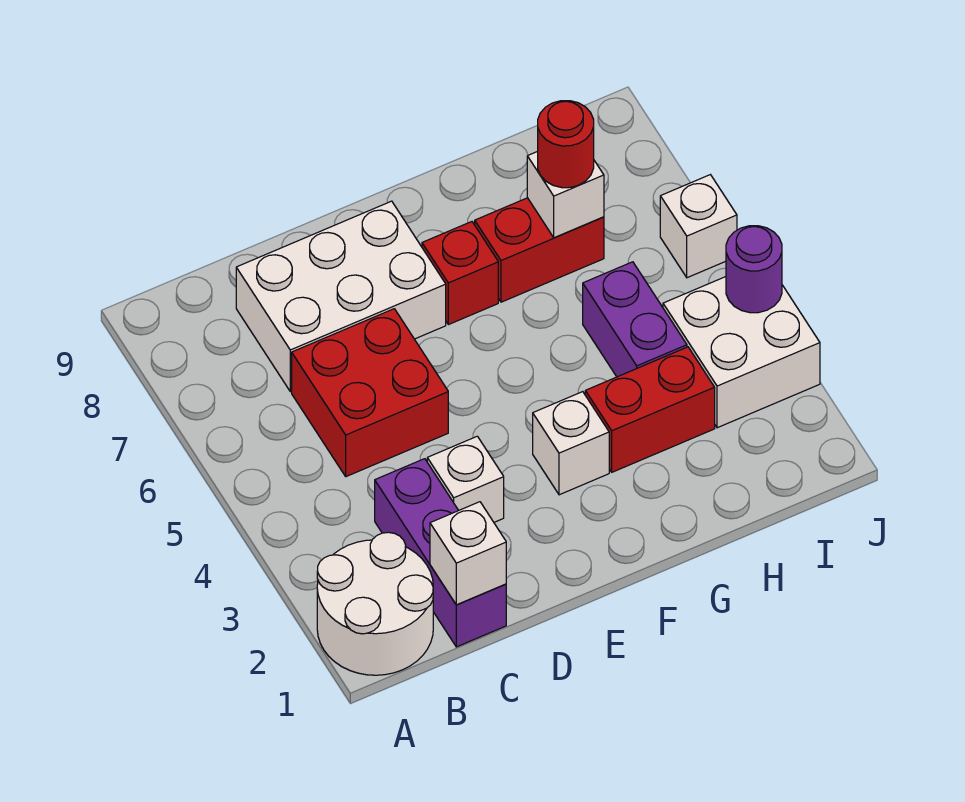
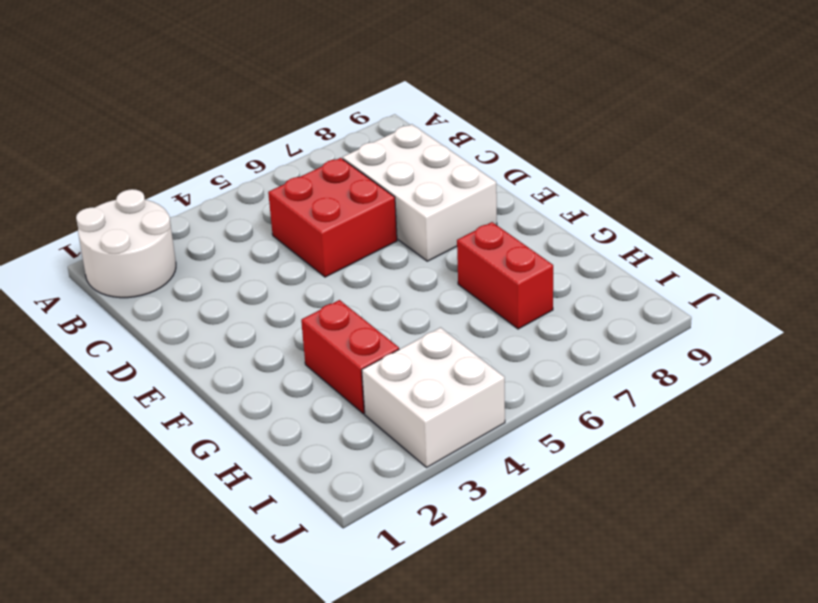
none -> purple 1x3 brick [375,459,506,647]
none -> white 1x1 brick [427,436,504,522]
none -> white 1x1 brick [533,392,609,495]

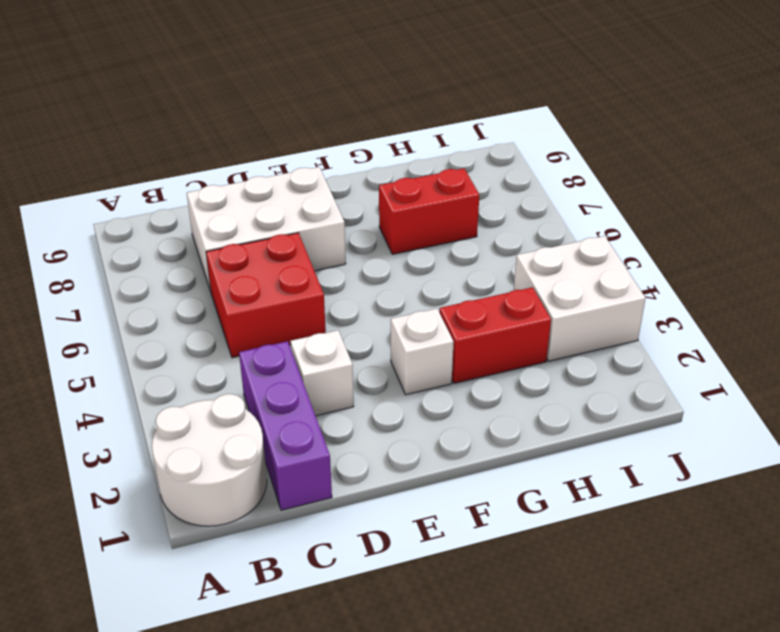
none -> red 1x1 brick [422,222,498,325]
none -> purple 1x2 brick [583,262,687,377]
none -> white 1x1 brick [660,175,737,278]

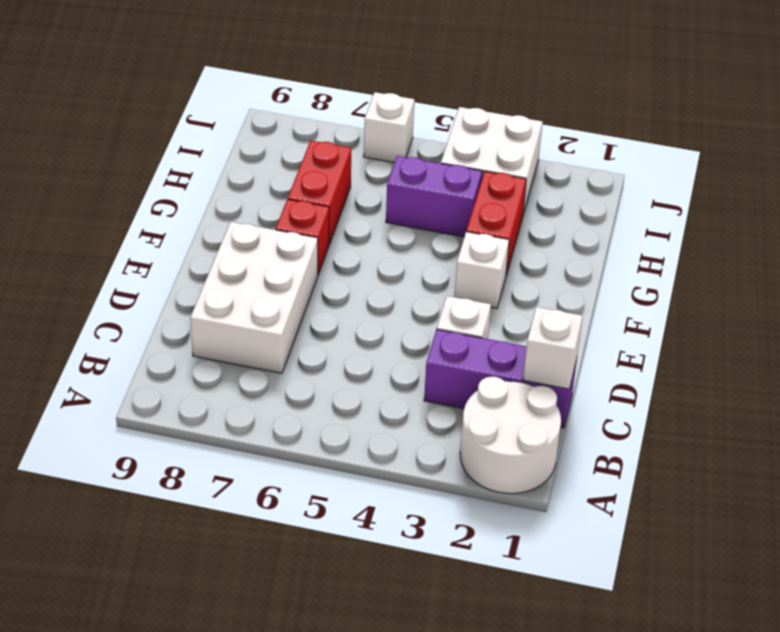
none -> red 2x2 brick [292,309,448,477]
none -> white 1x1 brick [527,151,604,238]
none -> purple 1x1 round brick [726,226,782,313]

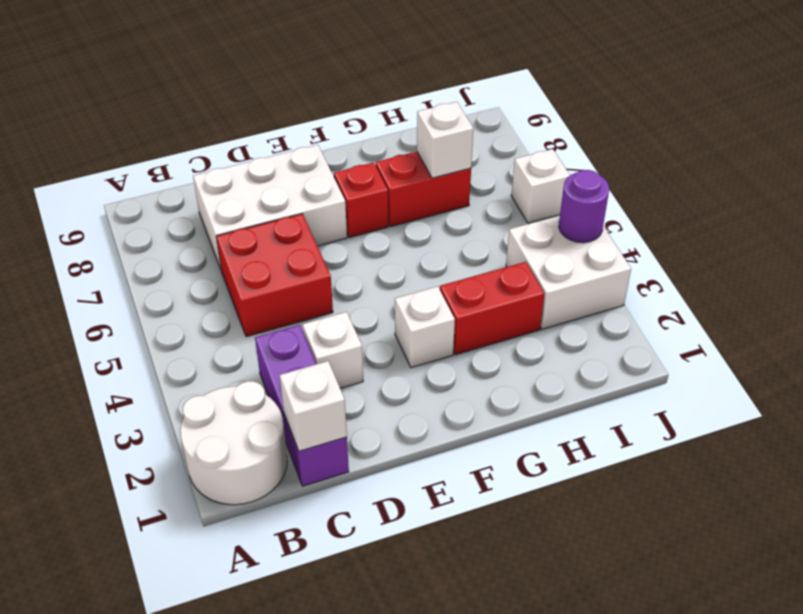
none -> purple 1x2 brick [583,262,687,377]
none -> red 1x1 round brick [538,101,594,188]

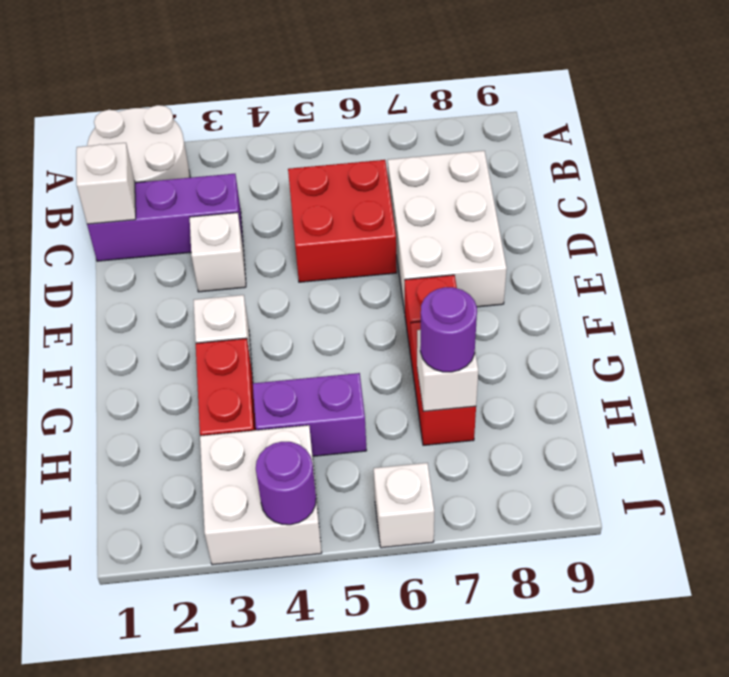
purple 1x1 round brick [420,287,477,372] -> red 1x1 round brick [538,101,594,188]

